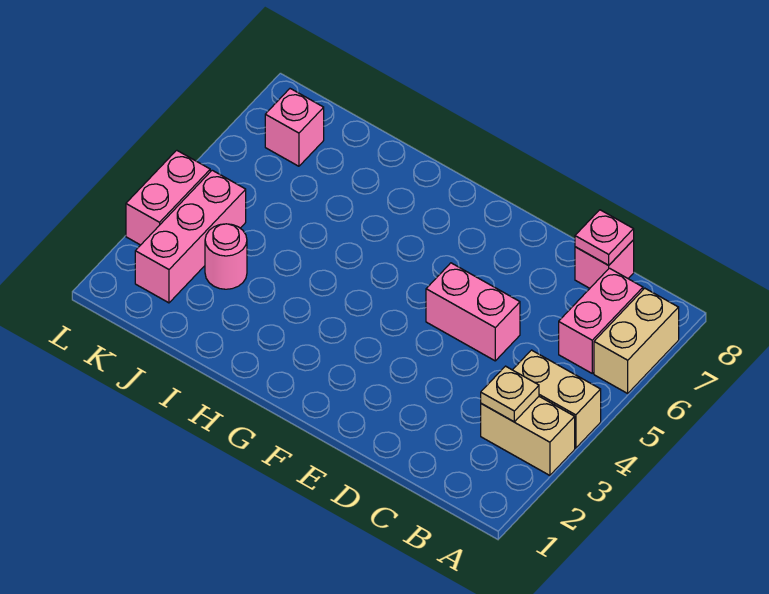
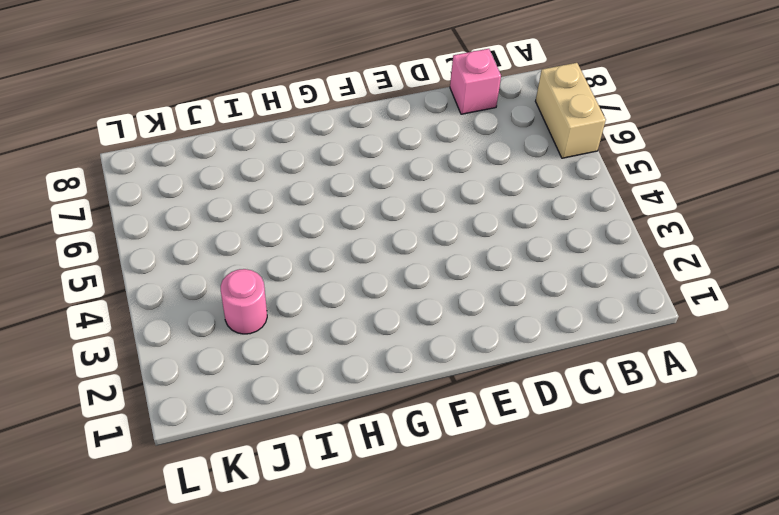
none -> tan 1x2 brick [481,397,575,475]
none -> tan 1x2 brick [513,350,601,448]
none -> pink 1x2 brick [559,268,643,373]

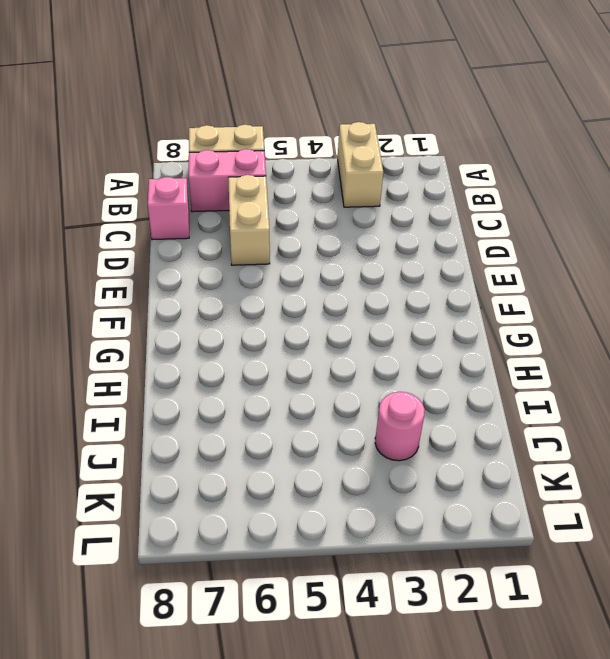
tan 1x2 brick [228,175,270,265] -> tan 1x2 brick moved to [513,350,601,448]
none -> pink 1x2 brick [426,263,520,361]
none -> pink 1x3 brick [135,170,246,303]
none -> pink 1x1 brick [265,89,324,166]

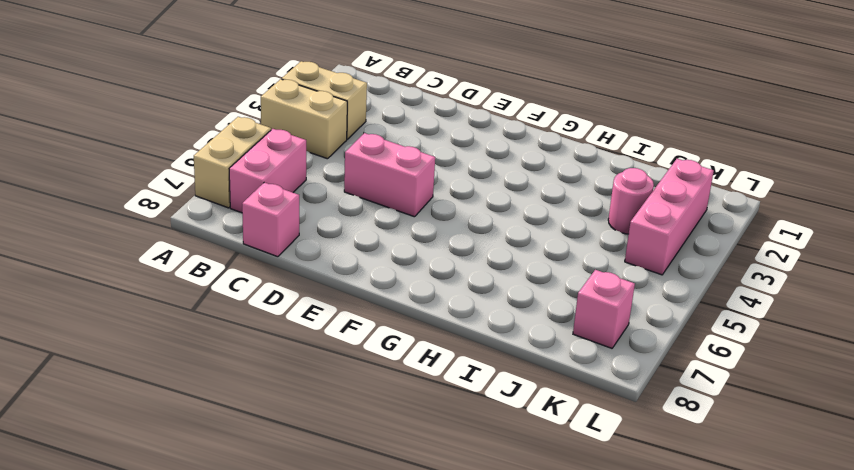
none -> pink 1x2 brick [126,150,210,245]
none -> tan 1x1 plate [481,366,539,422]
none -> pink 1x1 plate [575,210,634,265]

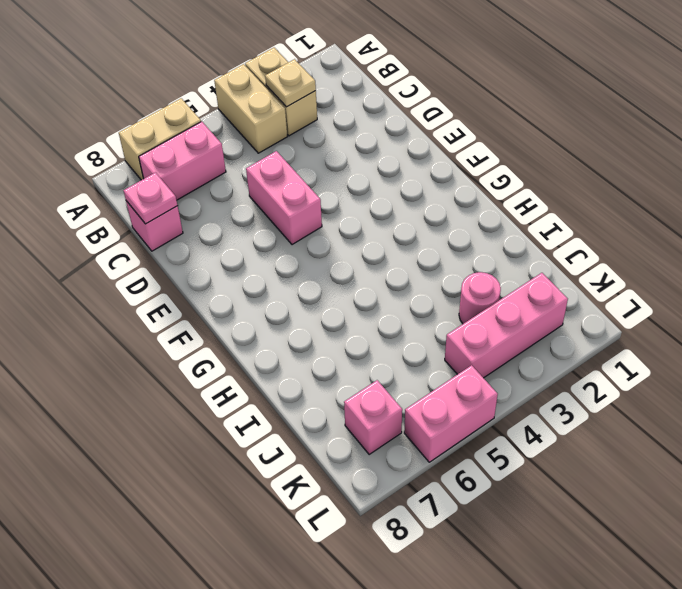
pink 1x2 brick [404,365,498,462] -> pink 1x2 brick moved to [126,150,210,245]

